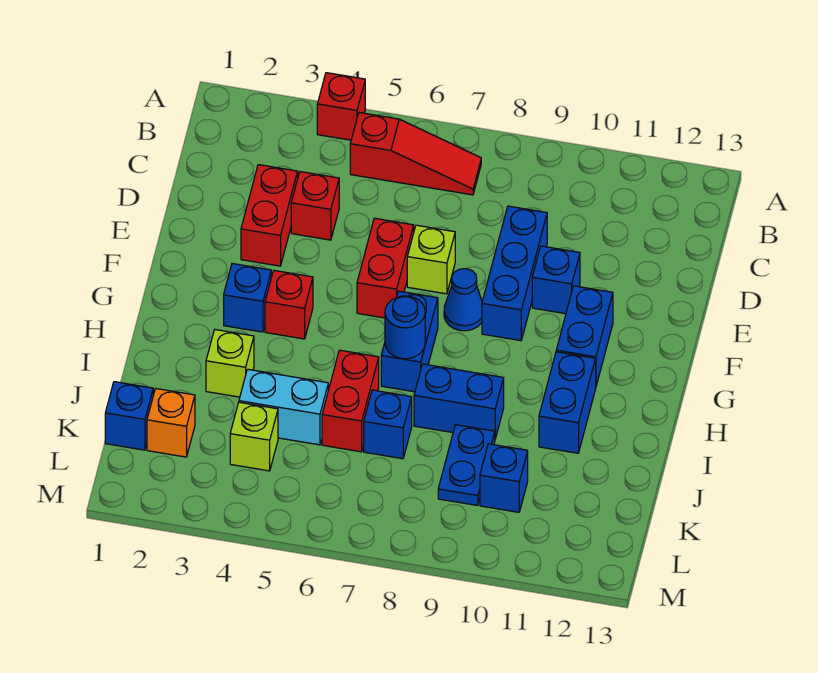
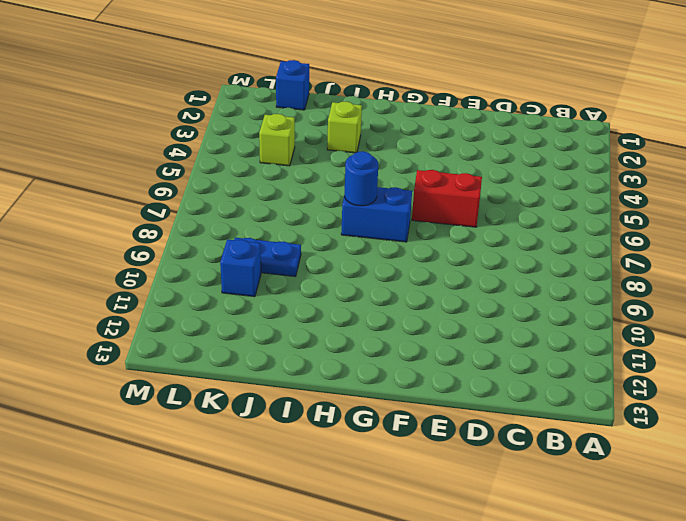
none -> red 1x1 brick [317,73,365,140]
none -> red 1x3 slope [350,113,481,195]
none -> red 1x2 brick [241,165,298,266]

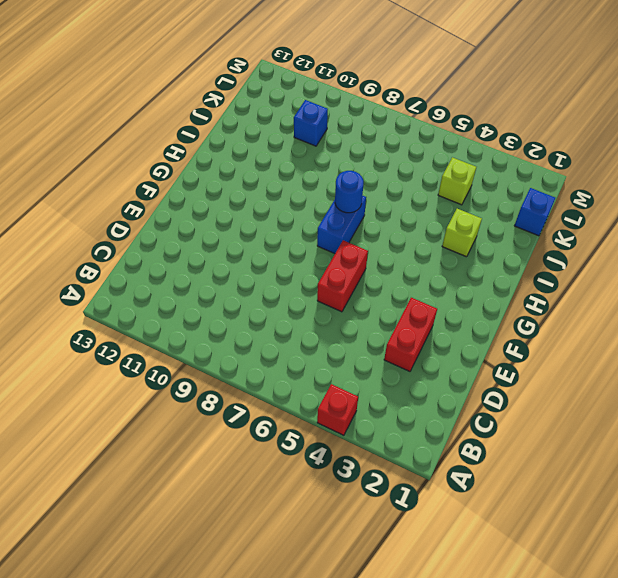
none -> red 1x3 slope [350,113,481,195]
none -> red 1x1 brick [291,172,339,240]
none -> blue 1x3 brick [482,206,547,341]

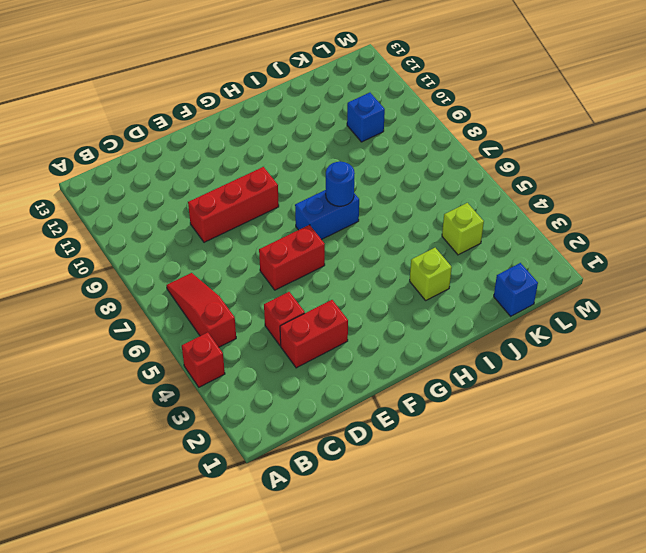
red 1x3 brick [188,167,279,242] -> blue 1x3 brick [482,206,547,341]
none -> lime 1x1 brick [407,225,455,294]
none -> blue 1x1 brick [532,246,580,314]
none -> blue 1x1 cone [444,269,482,331]

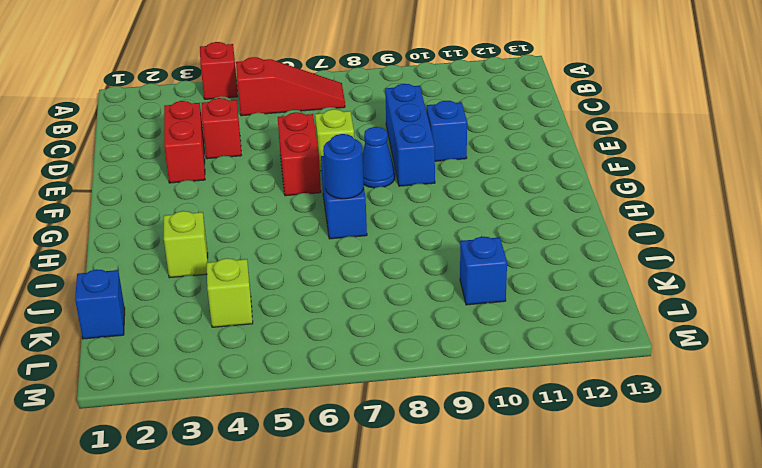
none -> blue 1x2 brick [556,286,613,386]
none -> blue 1x1 brick [224,264,271,332]
none -> red 1x1 brick [265,271,313,339]

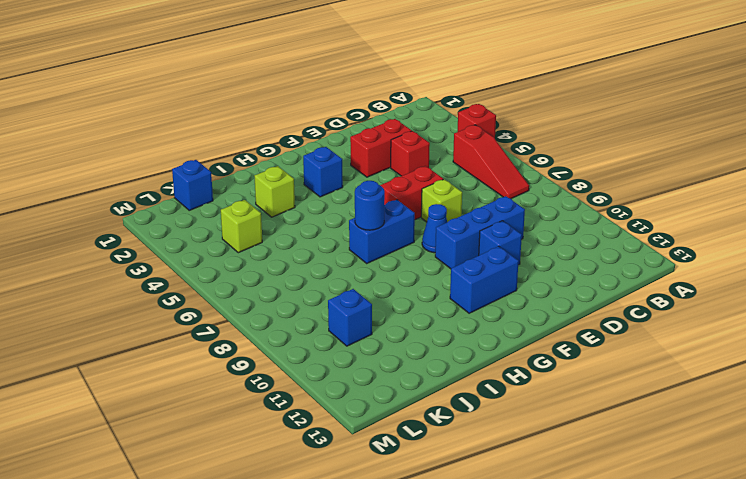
none -> red 1x1 brick [265,271,313,339]
none -> blue 1x2 brick [539,352,596,453]
none -> red 1x2 brick [322,350,379,452]

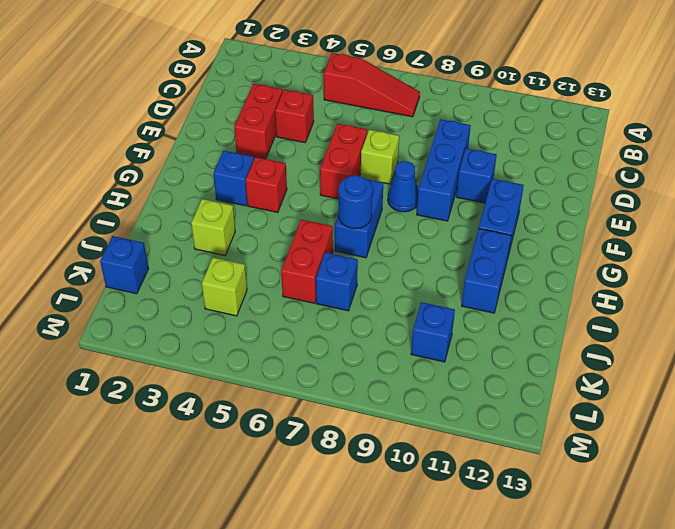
none -> red 1x1 brick [317,73,365,140]
none -> blue 1x2 brick [414,364,504,439]
none -> cyan 1x2 brick [239,369,328,445]

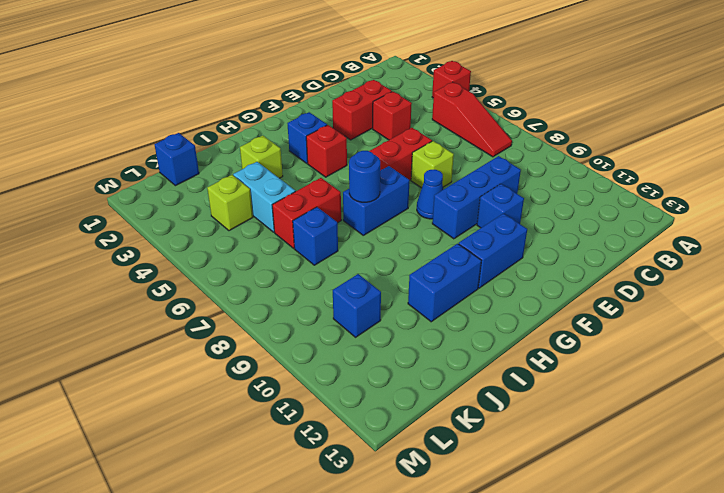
none -> blue 1x2 brick [414,364,504,439]
none -> blue 1x2 plate [438,425,495,506]
none -> orange 1x1 brick [147,389,195,457]

